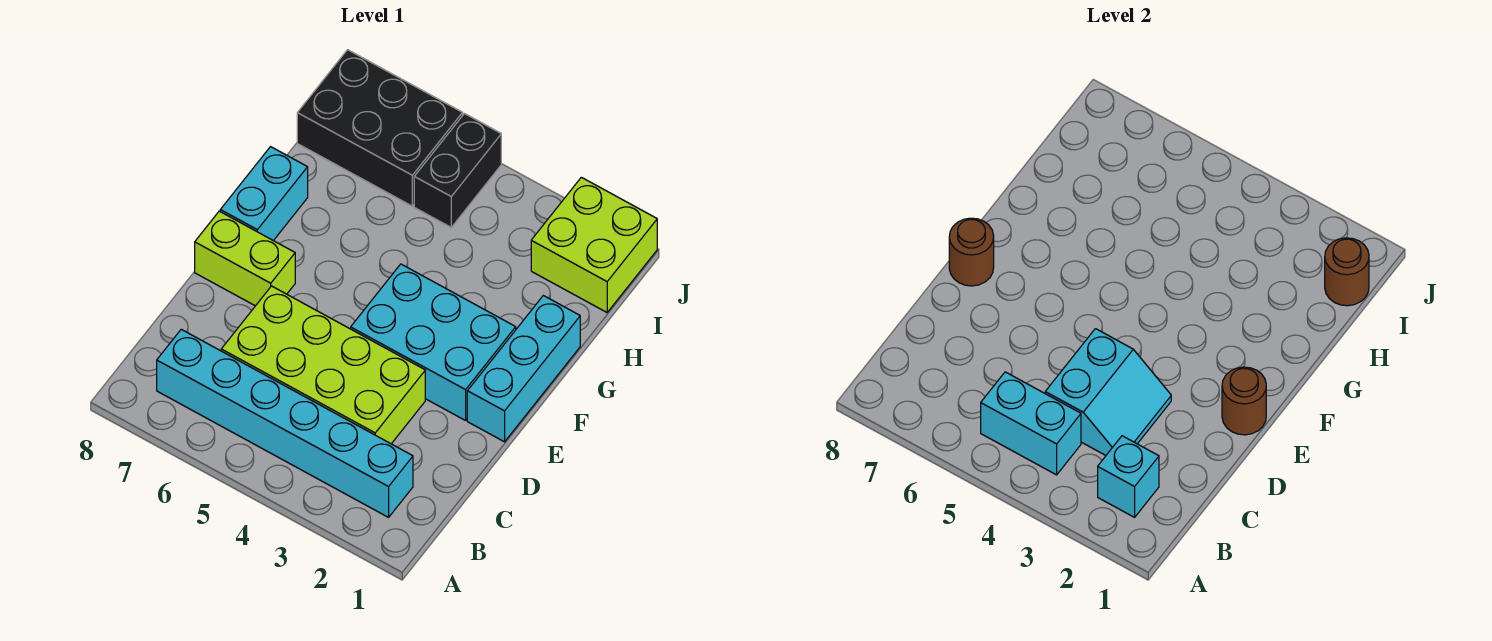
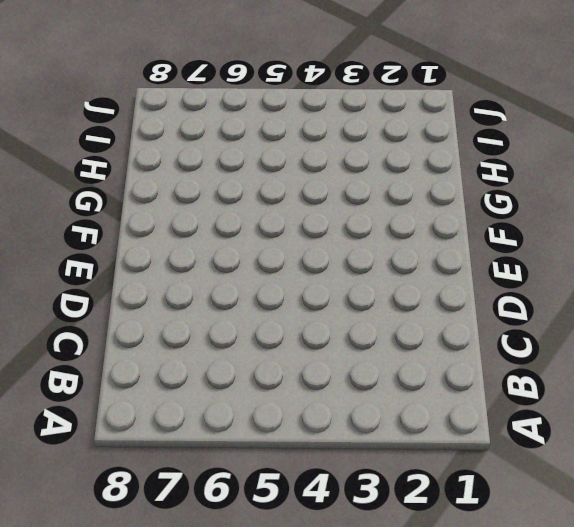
none -> cyan 1x6 brick [157,329,413,517]
none -> lime 2x4 brick [221,286,425,444]
none -> cyan 1x3 brick [467,296,580,442]

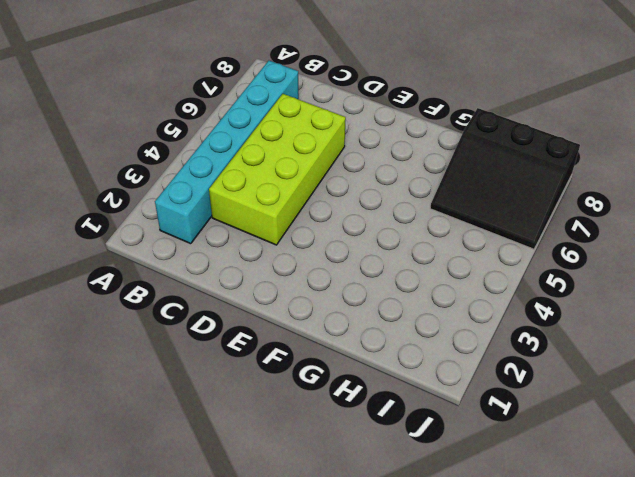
black 3x3 slope [430,108,580,249] -> black 2x3 brick [297,50,463,206]
none -> cyan 1x3 brick [467,296,580,442]
none -> cyan 2x3 brick [351,264,516,420]
none -> lime 1x2 brick [195,211,295,306]

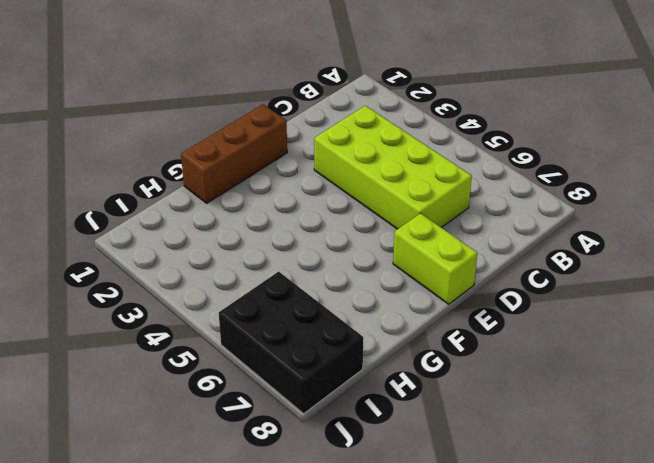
brown 1x3 brick [181,104,287,203] -> cyan 1x3 brick [467,296,580,442]
none -> cyan 1x6 brick [157,329,413,517]
none -> cyan 2x3 brick [351,264,516,420]
none -> cyan 1x2 brick [220,147,308,241]

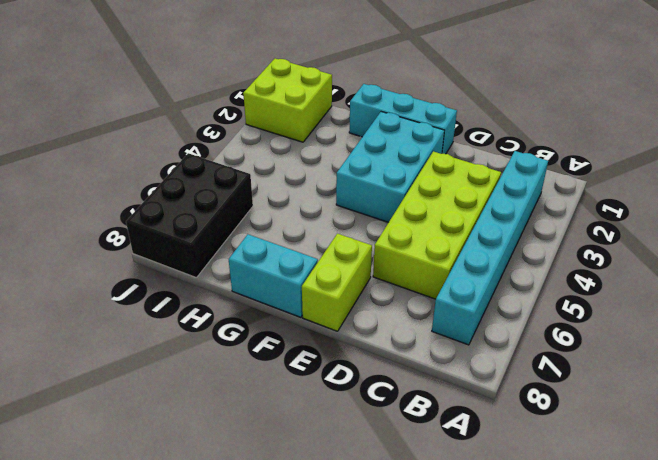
none -> black 1x2 brick [414,114,501,227]
none -> cyan 1x1 brick [1098,436,1159,517]
none -> cyan 1x2 brick [981,372,1081,475]

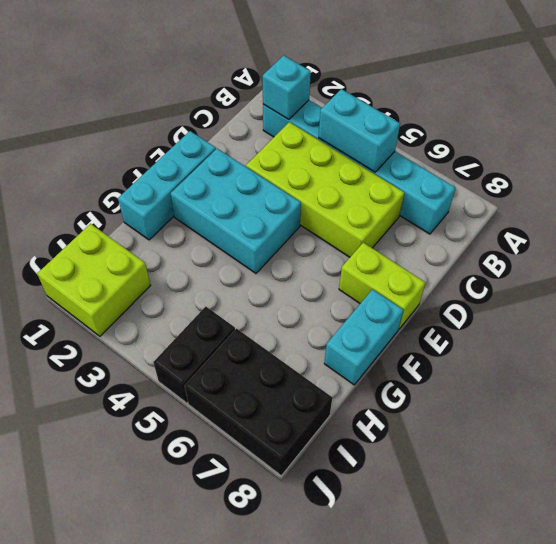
none -> cyan 2x2 slope [1045,329,1171,455]
none -> brown 1x1 round brick [1222,367,1266,435]
none -> brown 1x1 round brick [949,218,994,286]

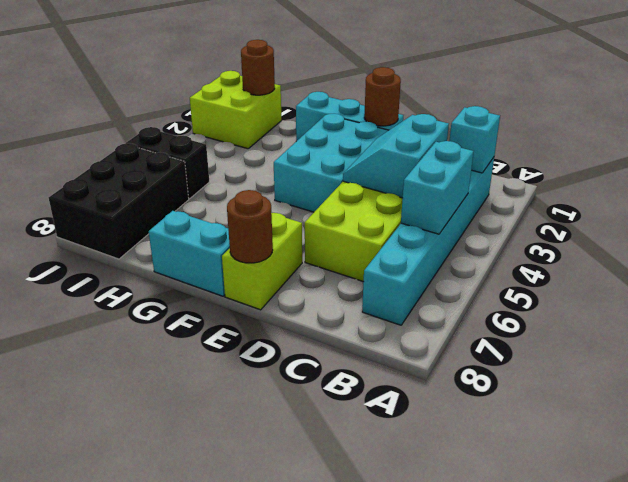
cyan 2x2 slope [343,114,449,198] -> cyan 2x2 slope turned to [1045,329,1171,455]

